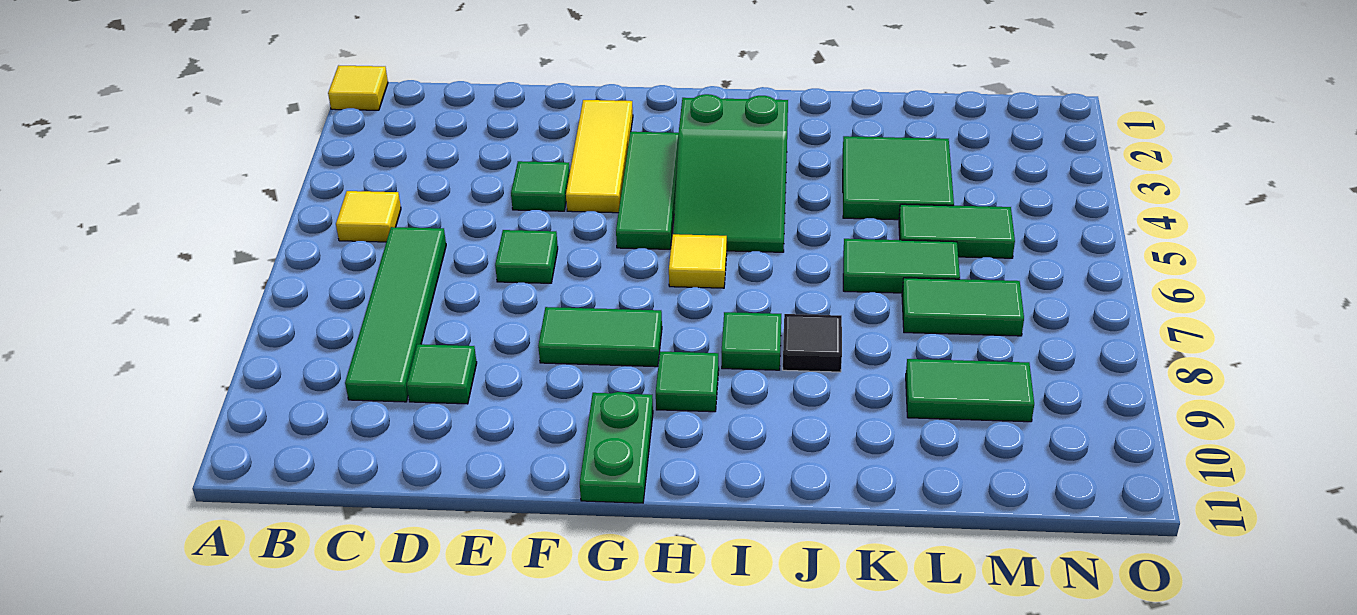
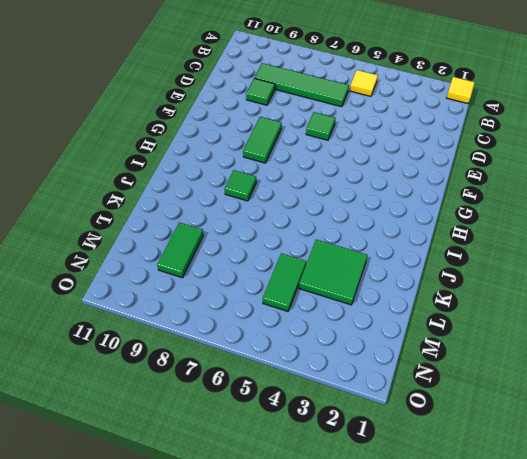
none -> green 1x1 tile [511,161,570,211]
none -> yellow 1x3 tile [566,100,633,213]
none -> green 1x3 tile [616,132,679,249]

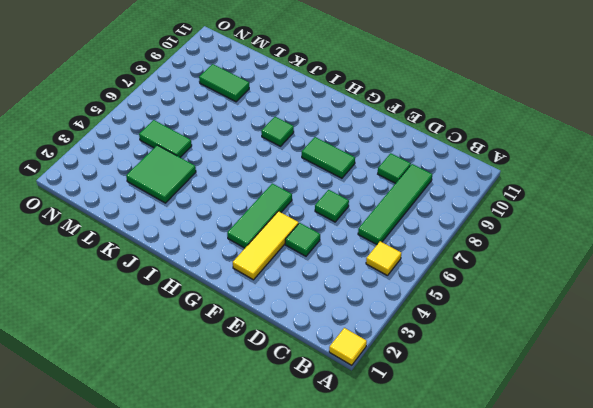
none -> green 1x2 plate [580,392,653,503]
none -> green 2x3 slope [673,94,788,252]
none -> yellow 1x1 tile [669,234,727,288]

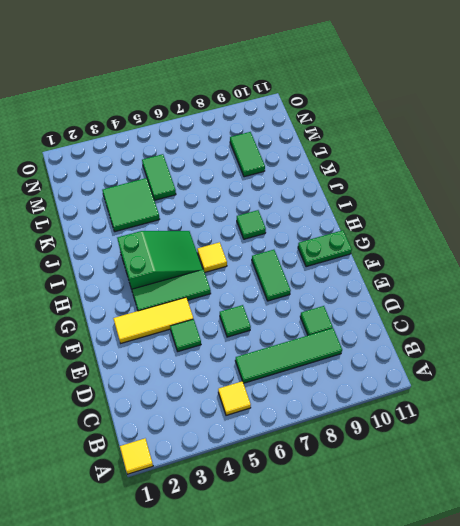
none -> green 1x1 tile [656,352,719,412]
none -> black 1x1 tile [783,314,842,372]
none -> green 1x2 tile [843,239,960,293]

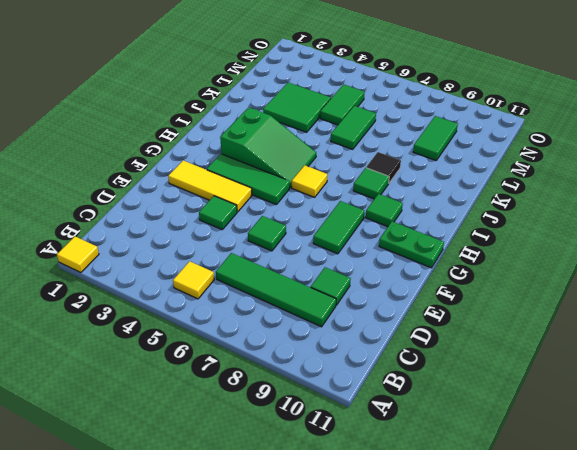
none -> green 1x2 tile [902,278,1024,336]

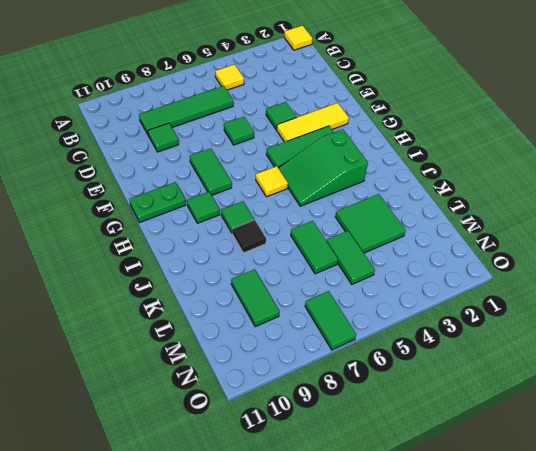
green 1x2 tile [305,291,356,350] -> green 1x2 tile moved to [902,278,1024,336]

